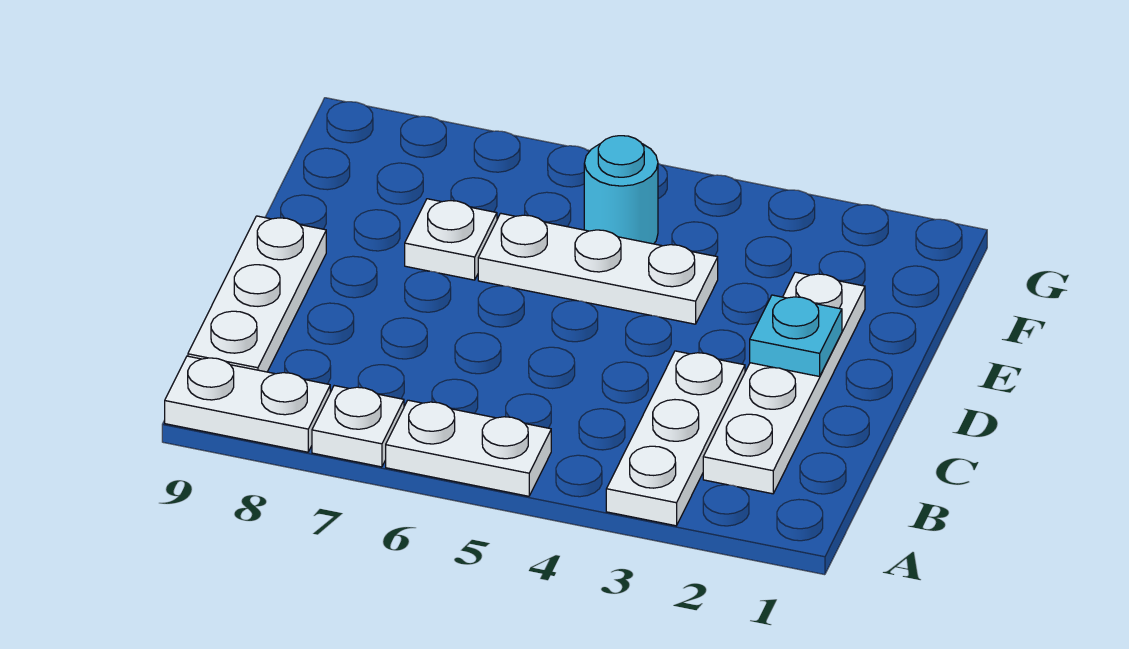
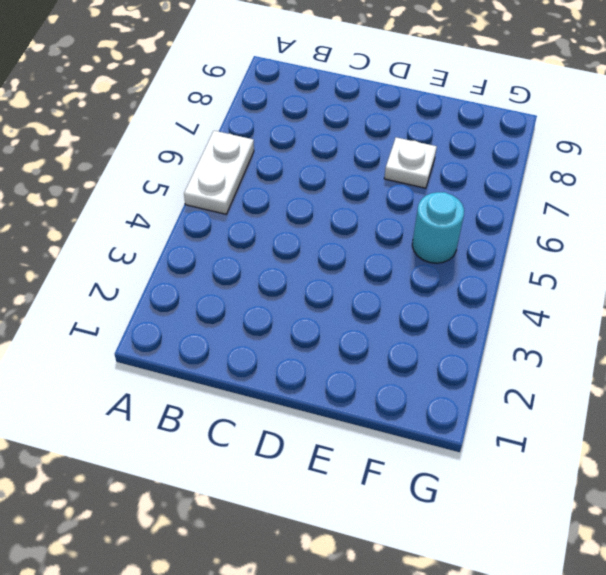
none -> white 1x3 plate [606,351,745,526]
none -> white 1x1 plate [312,386,404,467]

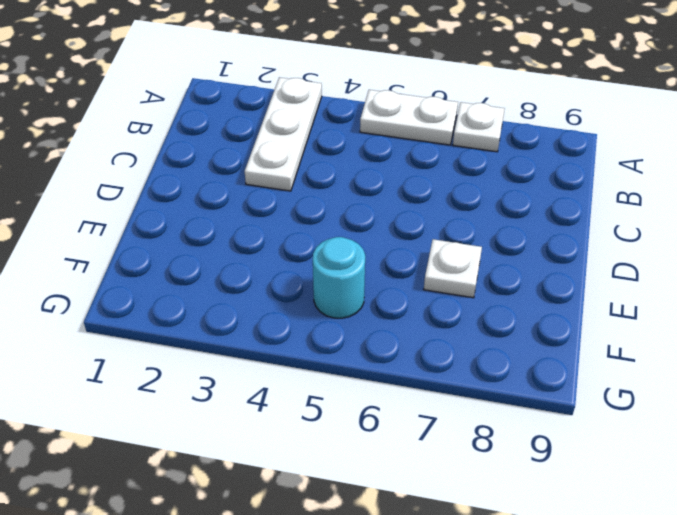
none -> white 1x2 plate [165,356,330,452]
none -> white 1x4 plate [703,272,865,494]

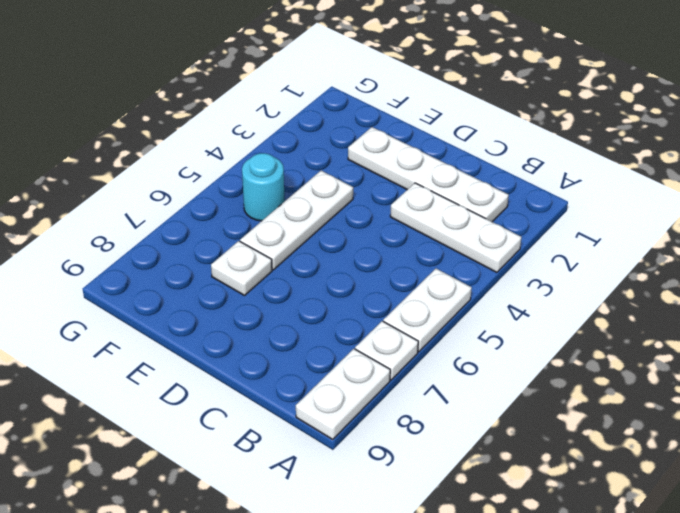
none -> white 1x3 plate [188,216,326,372]
none -> cyan 1x1 plate [750,295,842,376]

